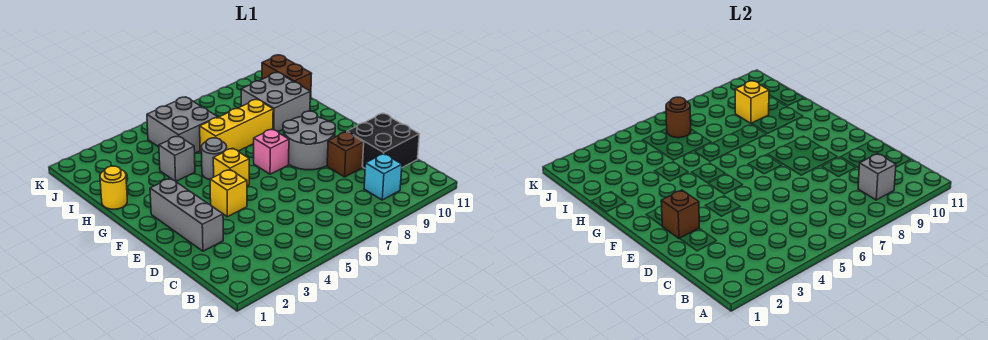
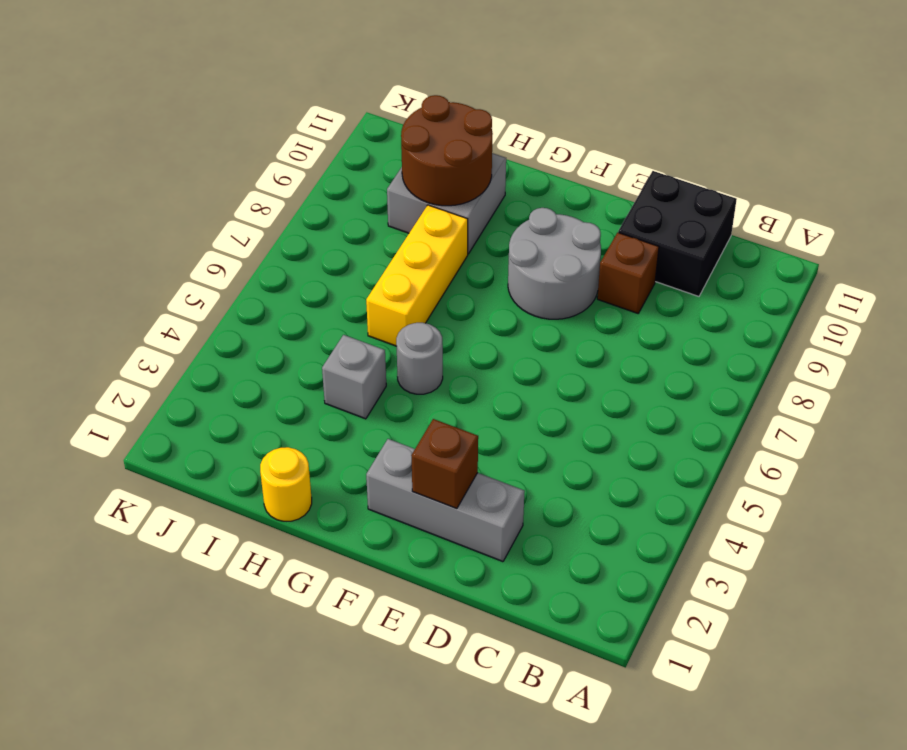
brown 2x2 round brick [401,95,493,206] -> yellow 1x1 brick [735,81,769,123]
none -> cyan 1x1 brick [364,154,402,200]
none -> yellow 1x1 brick [210,170,247,217]
none -> yellow 1x1 brick [213,148,249,186]

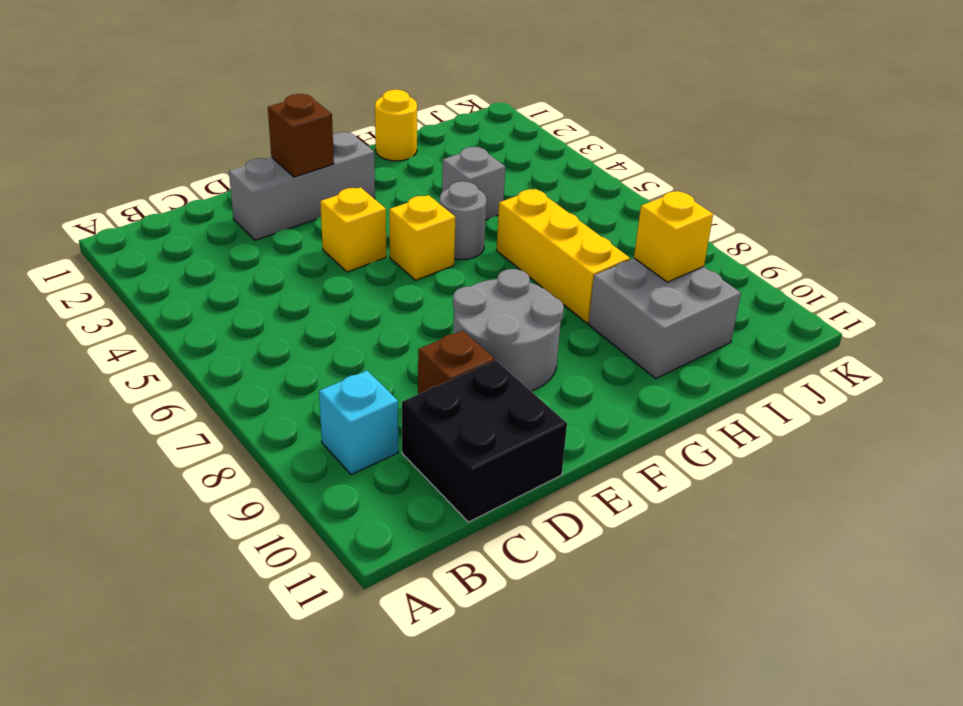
none -> pink 1x1 brick [254,129,289,174]
none -> grey 2x2 brick [147,97,218,153]
none -> brown 1x2 brick [262,55,312,98]

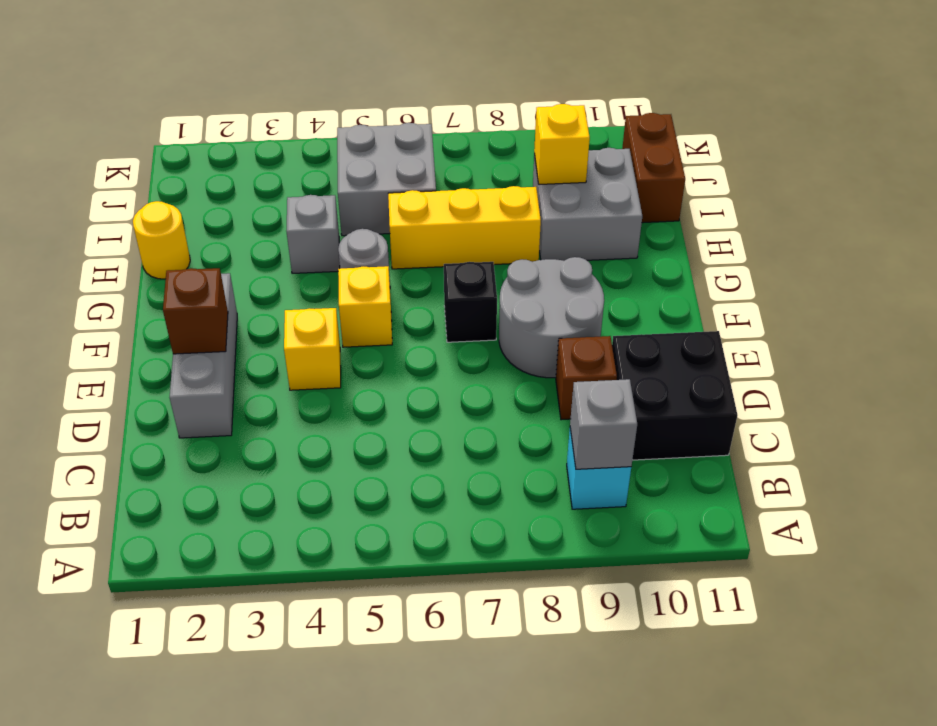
black 1x1 brick [444,262,497,342] -> pink 1x1 brick [254,129,289,174]
none -> brown 1x1 round brick [666,97,691,138]

